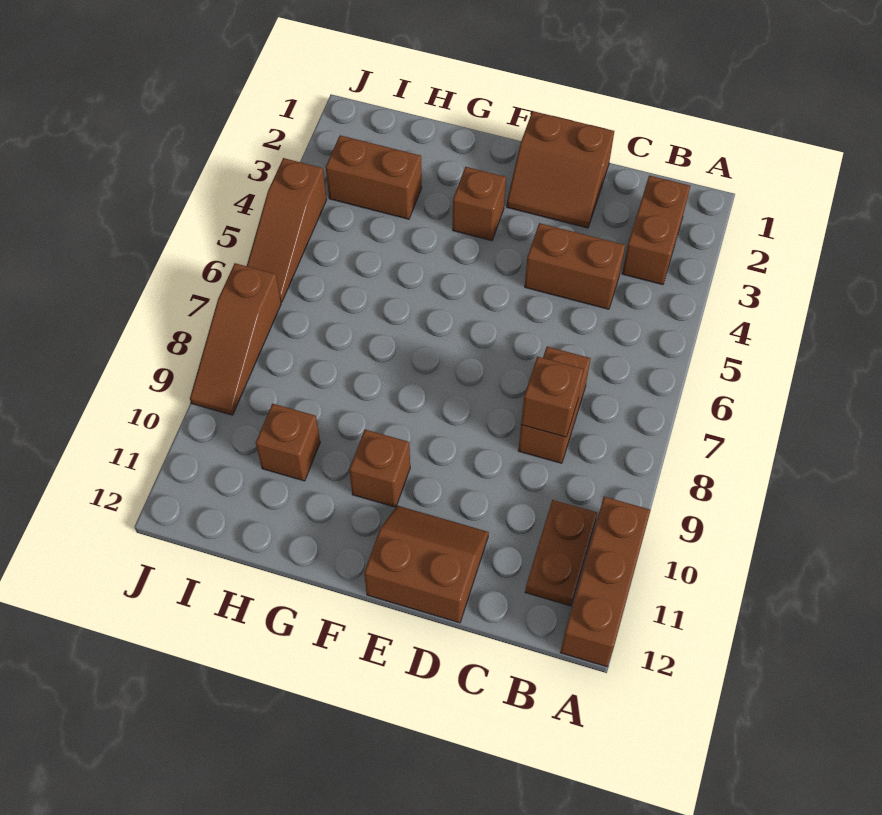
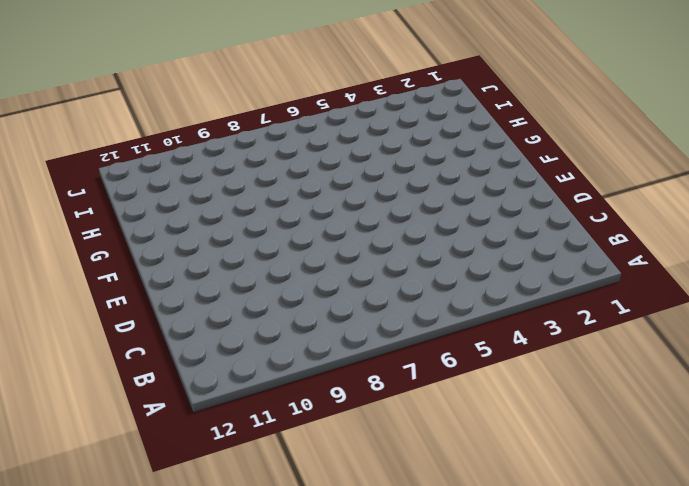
none -> brown 1x3 brick [560,497,651,667]
none -> brown 1x2 brick [622,175,690,285]
none -> brown 1x2 plate [525,500,597,606]

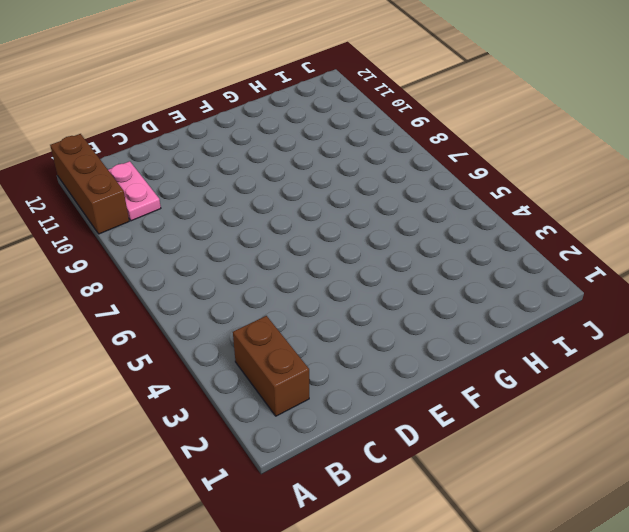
pink 1x2 plate [108,161,161,221] -> brown 1x2 plate [525,500,597,606]
none -> brown 1x2 brick [525,223,625,309]
none -> brown 1x2 brick [518,347,591,463]
none -> brown 2x2 slope [507,111,614,228]

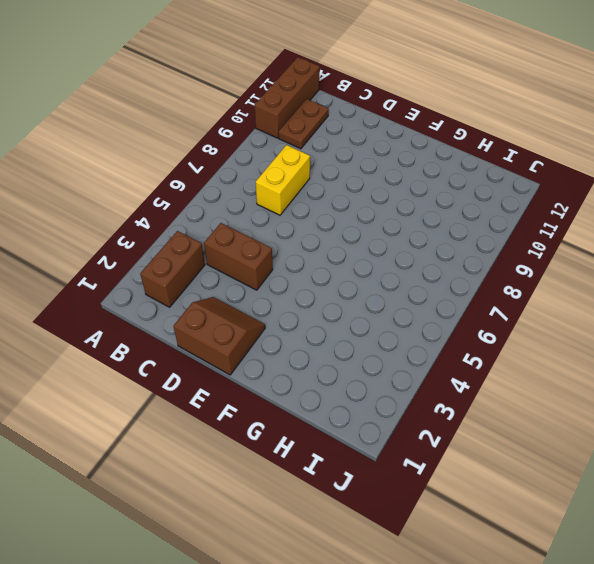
yellow 1x2 brick [256,145,310,215] -> brown 1x2 brick [518,347,591,463]
none -> brown 2x2 slope [364,506,489,623]
none -> brown 1x1 brick [453,167,506,241]
none -> brown 1x1 brick [349,429,410,507]

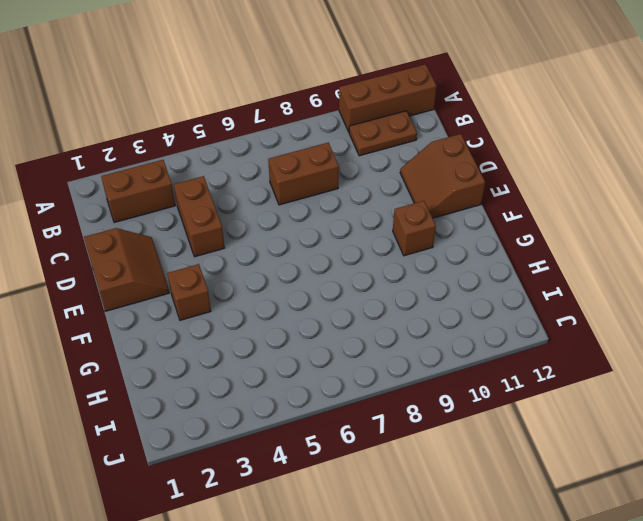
none -> brown 1x2 brick [326,135,422,219]
none -> brown 1x1 brick [256,404,320,481]
none -> brown 1x3 slope [247,158,327,302]

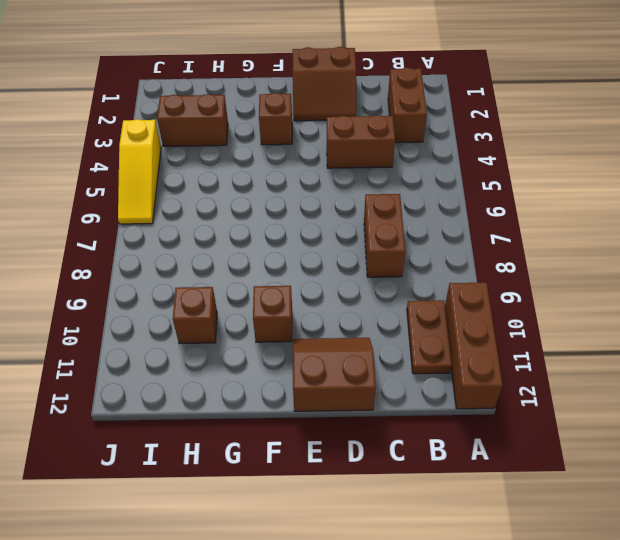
yellow 1x3 slope [118,119,161,224] -> brown 1x3 slope [247,158,327,302]
none -> brown 1x3 slope [190,263,281,415]
none -> brown 1x1 brick [521,356,583,437]

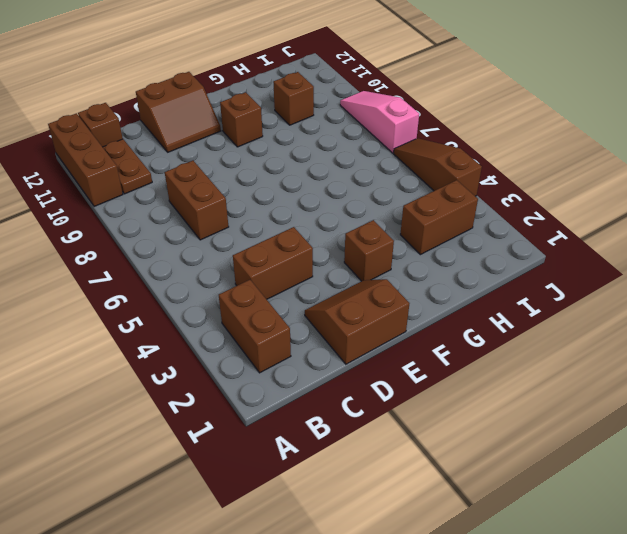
brown 1x1 brick [78,103,123,147] -> brown 1x1 brick moved to [521,356,583,437]
pink 1x3 slope [340,91,419,153] -> brown 1x3 slope [190,263,281,415]

